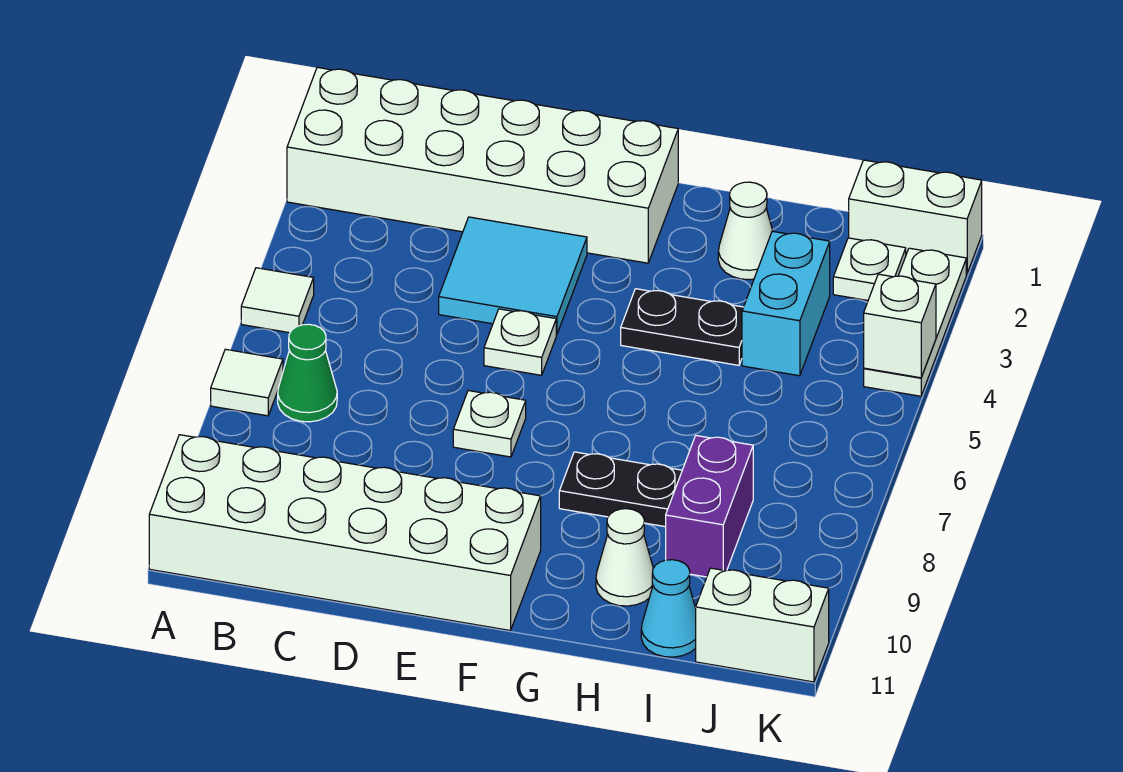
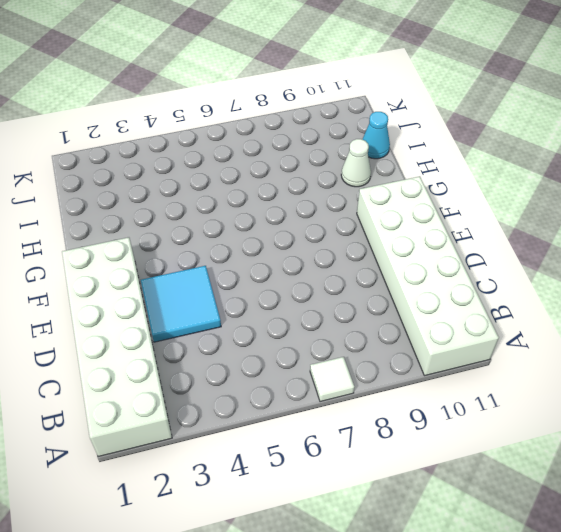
none -> white 1x1 tile [241,268,314,333]
none -> green 1x1 cone [278,324,337,422]
none -> white 1x1 plate [484,309,556,375]

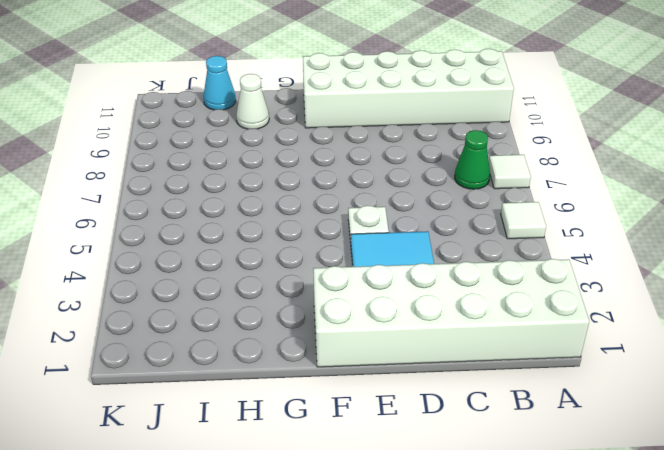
none -> white 1x1 plate [453,391,526,457]
none -> black 1x2 plate [621,289,743,365]
none -> black 1x2 plate [559,452,682,527]

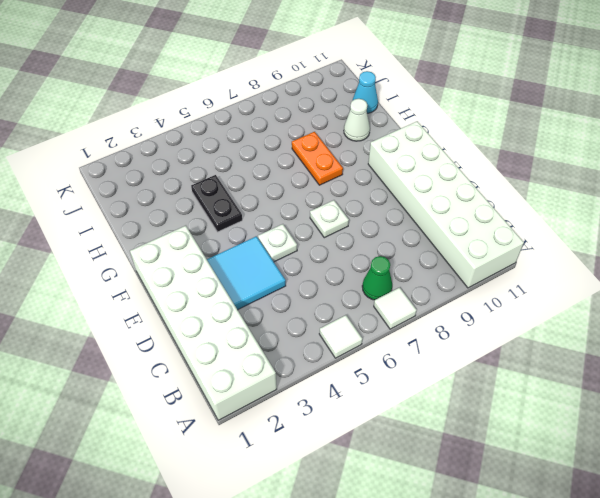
orange 1x2 plate [292,132,343,185] -> black 1x2 plate [559,452,682,527]
none -> white 1x1 cone [718,182,773,280]
none -> cyan 1x2 brick [742,231,830,376]
none -> purple 1x2 brick [666,436,753,577]

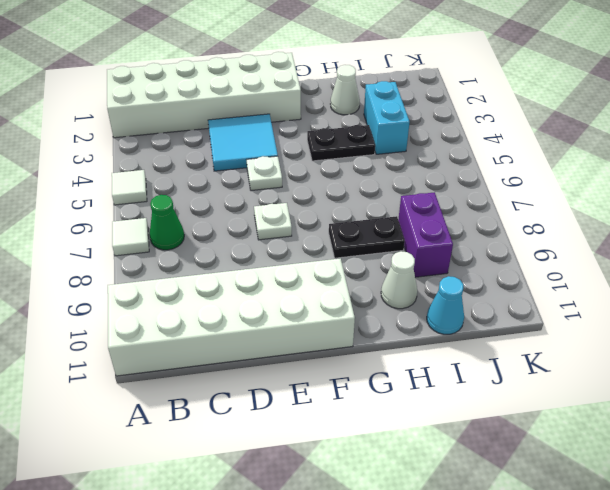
none -> white 1x2 brick [849,160,982,274]
none -> white 1x1 plate [833,238,906,300]
none -> white 1x2 brick [696,568,829,682]

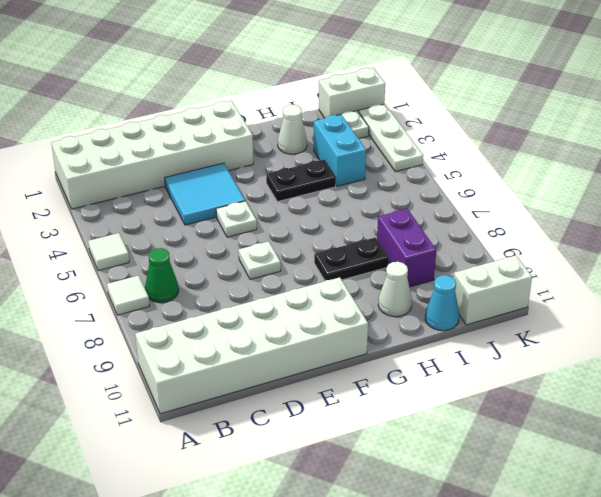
none -> white 1x1 brick [864,274,936,378]

